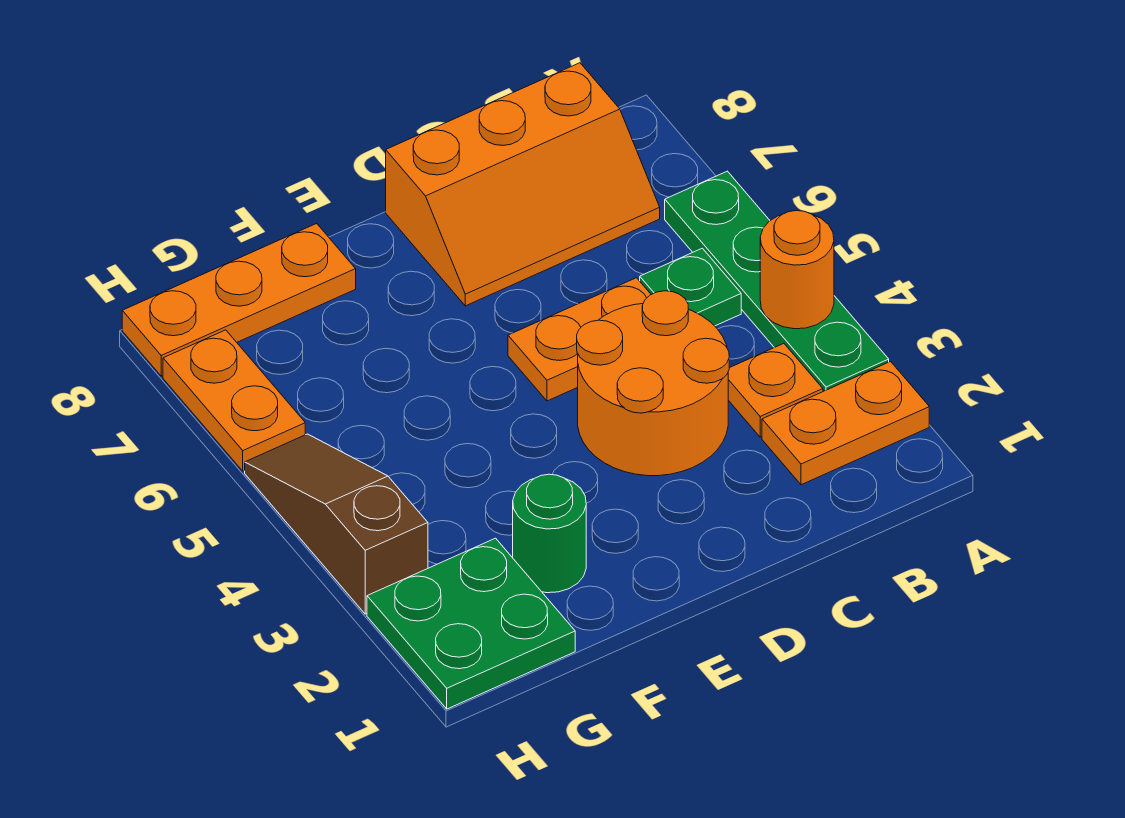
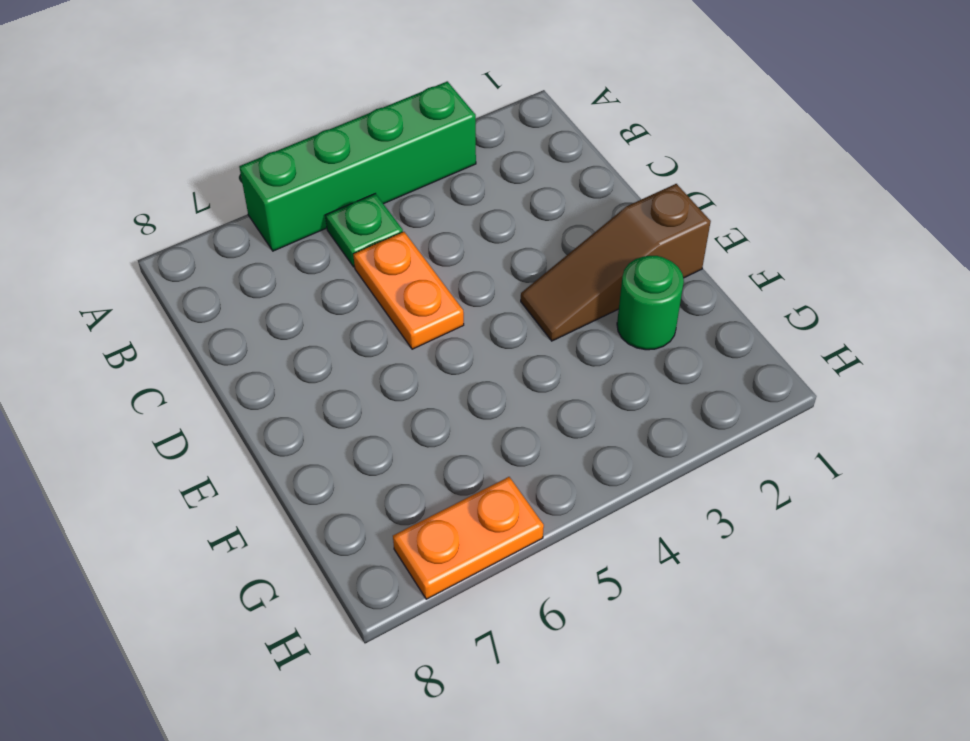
green 1x4 brick [239,81,476,251] -> green 1x4 plate [665,171,889,391]
brown 1x3 slope [521,184,711,341] -> brown 1x3 slope moved to [245,434,428,614]
none -> orange 1x2 plate [762,362,929,485]
none -> orange 1x1 plate [728,344,823,437]
none -> orange 2x3 slope [386,63,660,306]

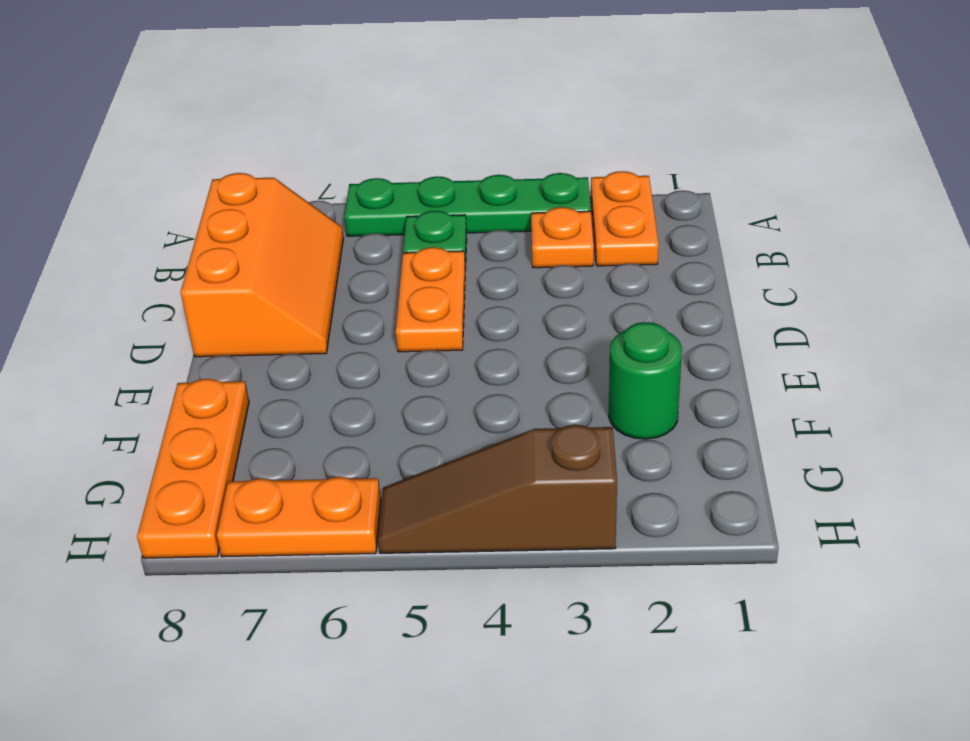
none -> orange 2x2 round brick [577,291,729,476]
none -> green 2x2 plate [367,538,575,709]
none -> orange 1x1 round brick [760,211,834,329]

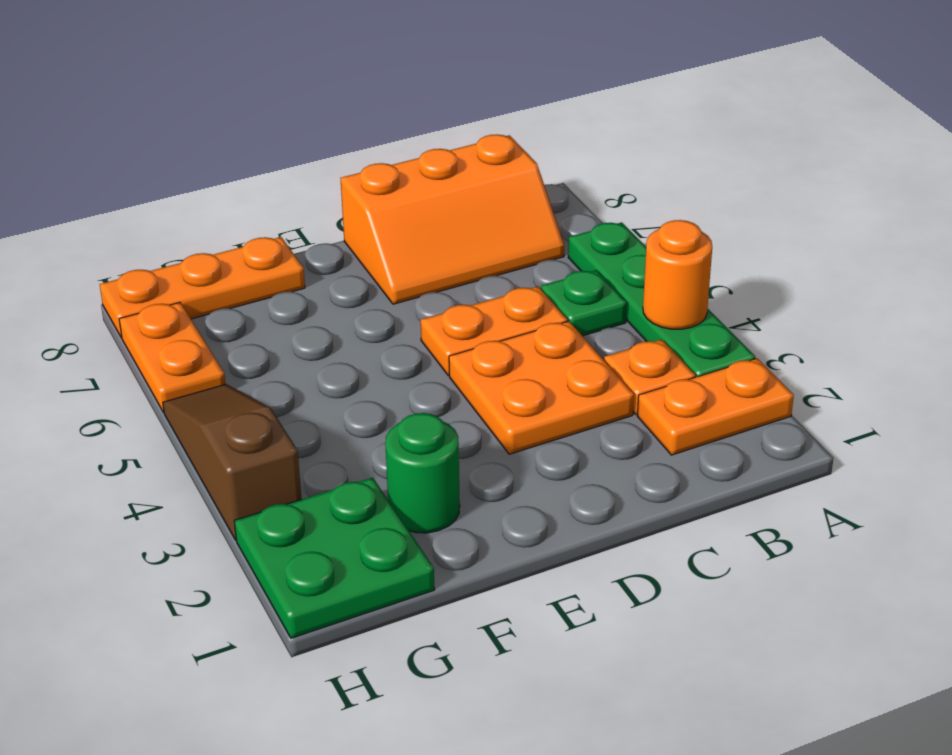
orange 2x2 plate [449,321,634,454] -> orange 2x2 round brick [577,291,729,476]

